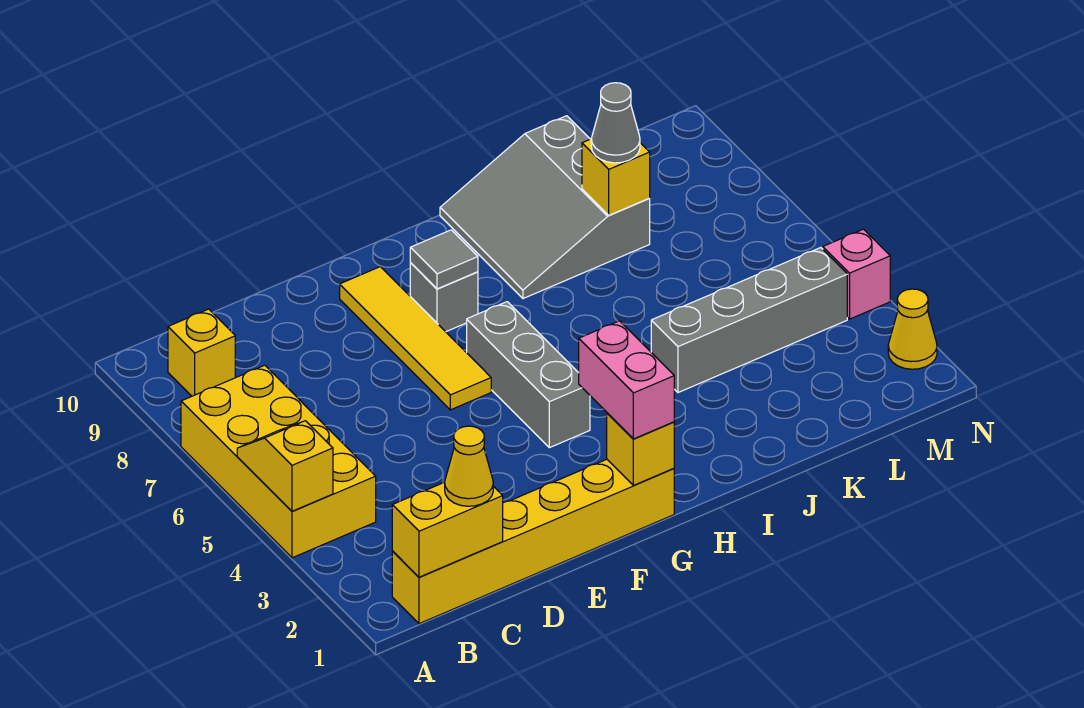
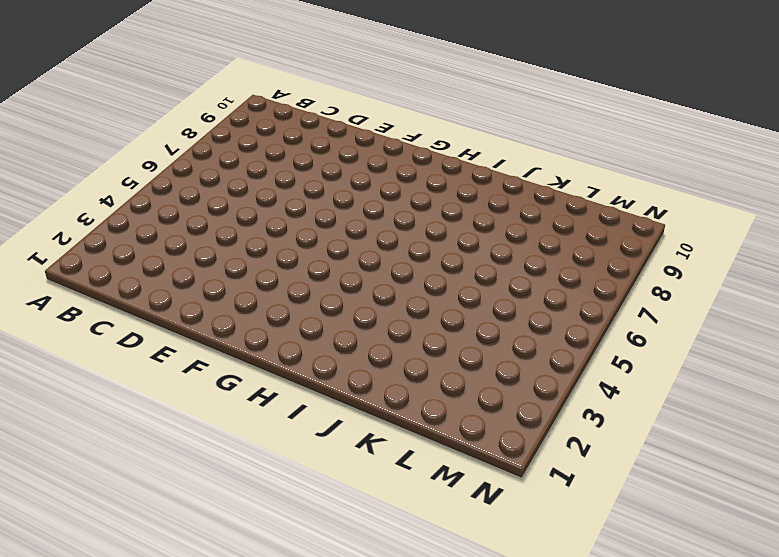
none -> yellow 2x4 brick [181,365,376,558]
none -> yellow 1x6 brick [392,459,674,624]
none -> yellow 1x1 brick [168,309,235,396]

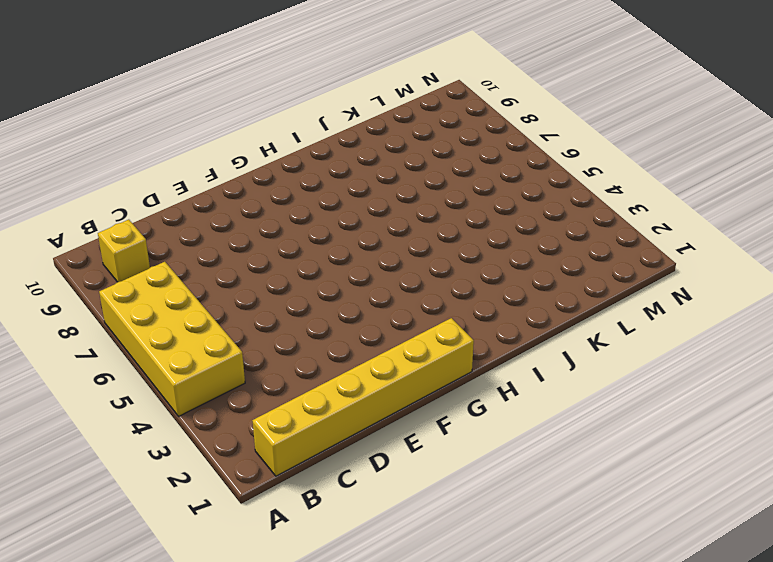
none -> yellow 1x4 tile [340,267,491,410]
none -> grey 1x3 brick [467,302,590,448]
none -> grey 1x1 brick [410,263,478,332]

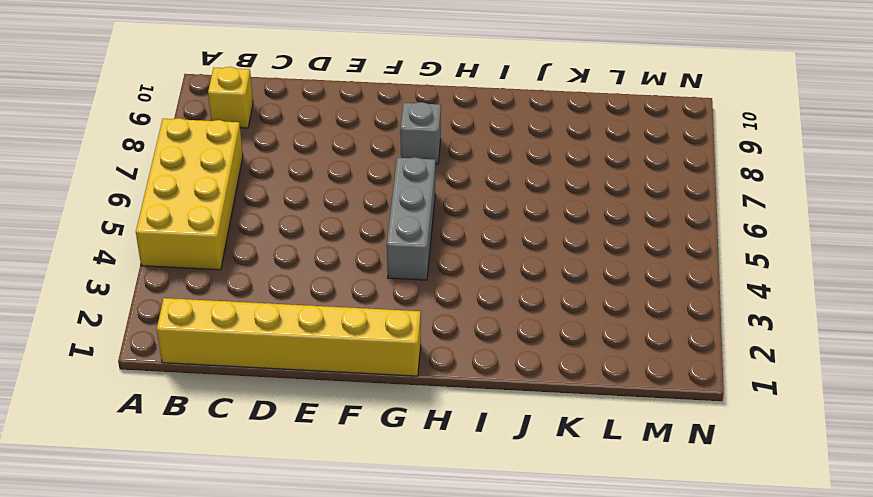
none -> yellow 1x4 tile [340,267,491,410]
none -> grey 3x3 slope [440,116,650,299]
none -> grey 1x4 brick [651,248,847,393]

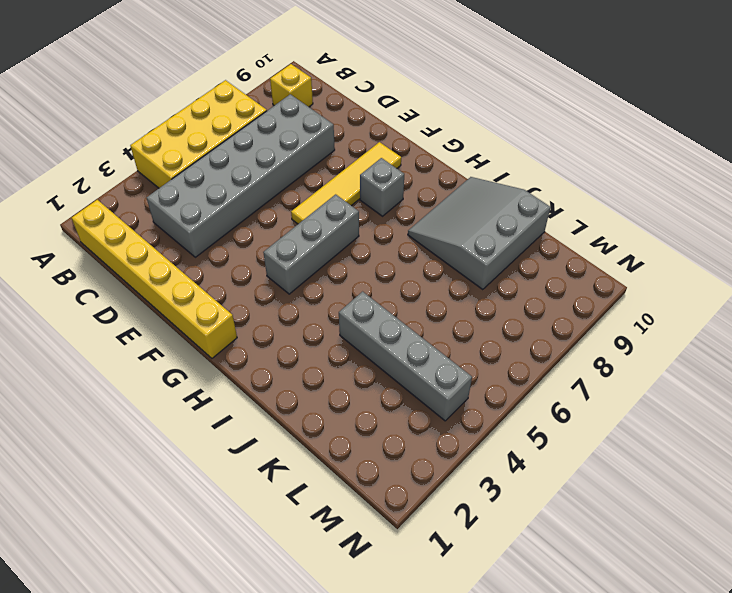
grey 2x6 brick [146,94,335,257] -> none
none -> yellow 1x1 cone [888,289,937,369]
none -> pink 1x1 brick [823,229,890,319]
none -> yellow 1x2 slope [237,421,333,511]

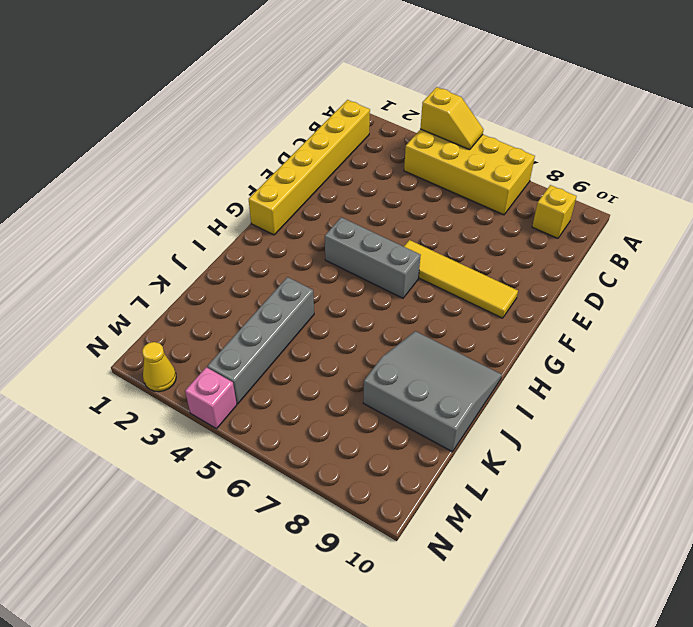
none -> grey 1x1 brick [410,263,478,332]
none -> yellow 1x2 brick [392,482,503,577]
none -> yellow 1x1 brick [607,413,674,485]

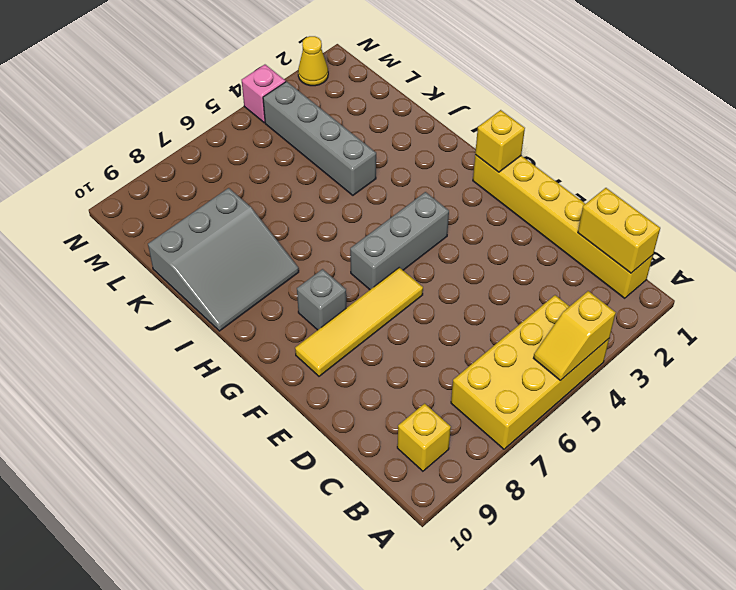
none -> grey 1x1 tile [410,230,478,289]
none -> yellow 1x1 brick [582,139,650,215]
none -> yellow 1x1 cone [445,426,493,506]

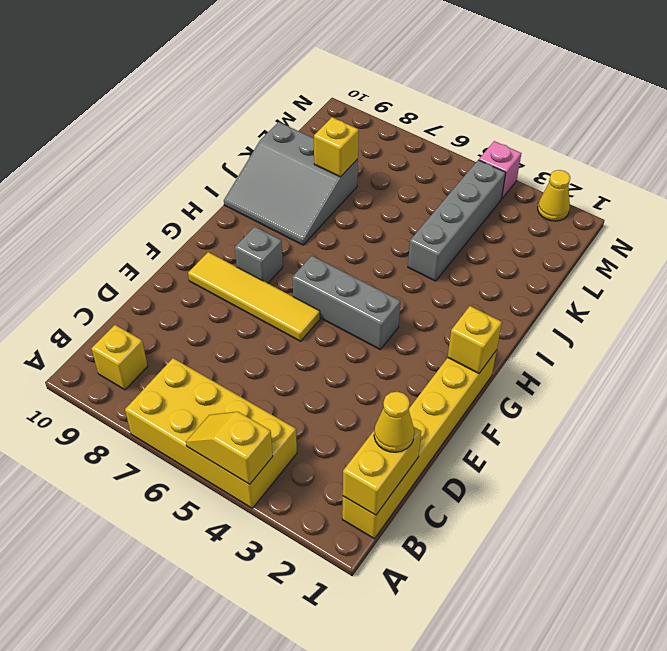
none -> grey 1x1 tile [410,230,478,289]
none -> pink 1x2 brick [579,321,674,439]
none -> grey 1x1 cone [591,83,640,163]

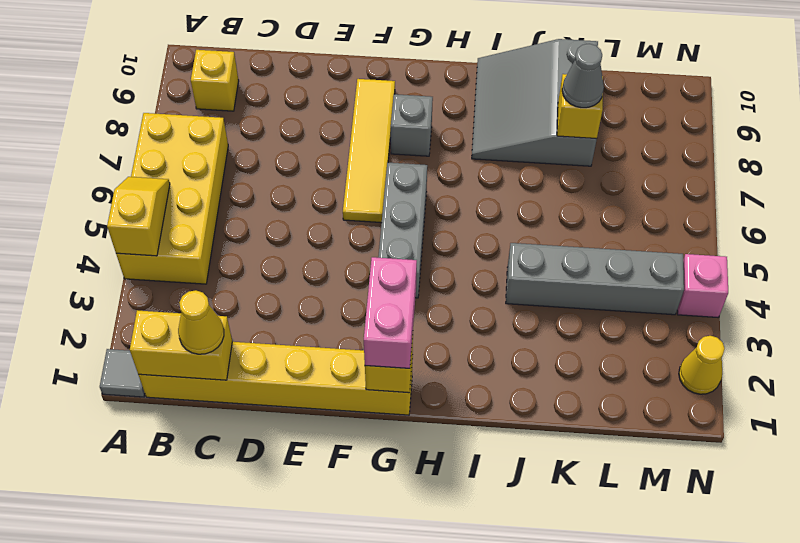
grey 1x1 tile [100,349,145,397] -> grey 1x1 tile moved to [410,230,478,289]

